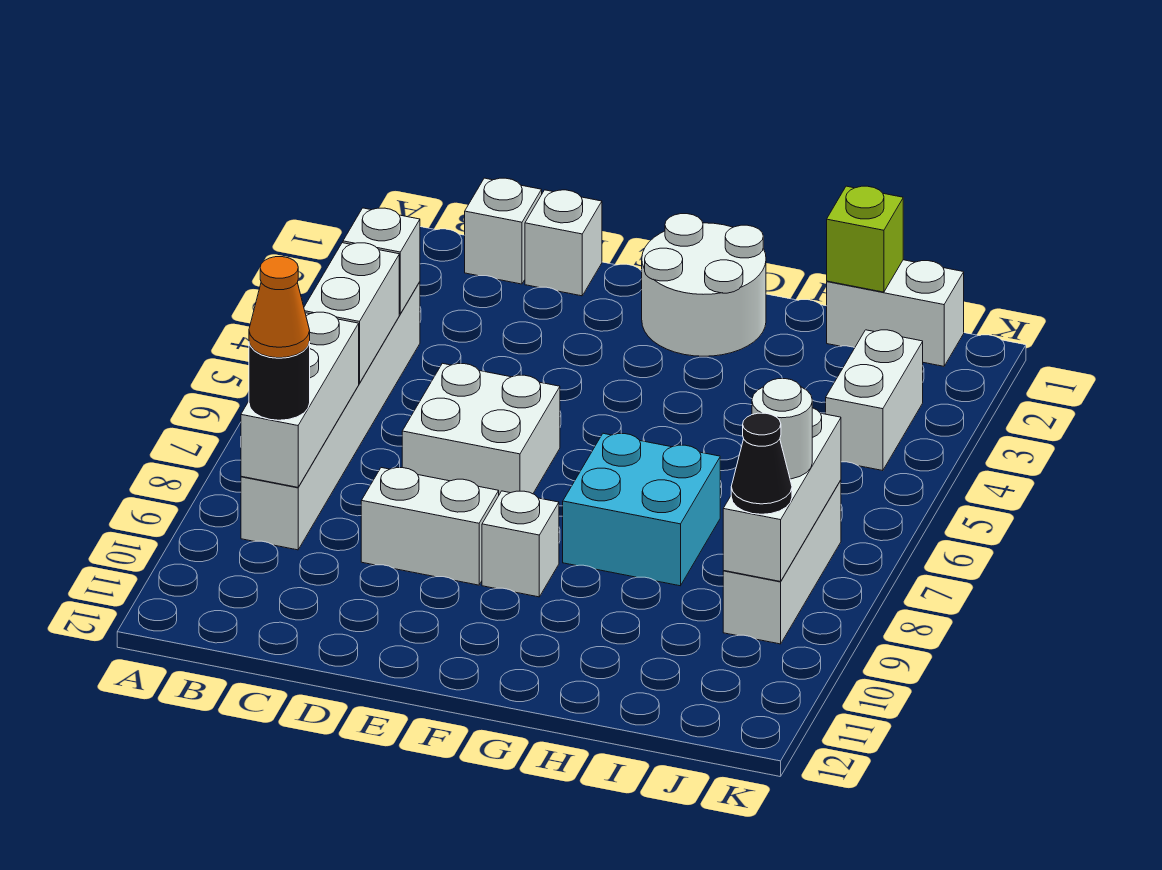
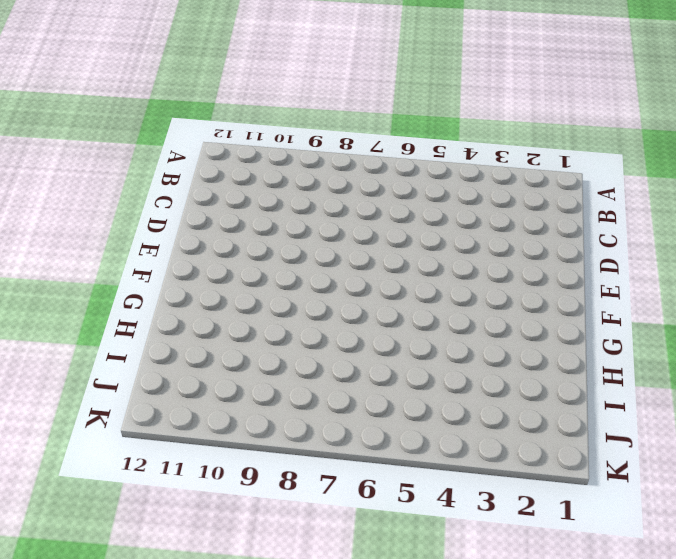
none -> white 1x6 brick [241,282,420,550]
none -> white 1x1 brick [465,178,542,284]
none -> white 1x1 brick [525,190,602,296]

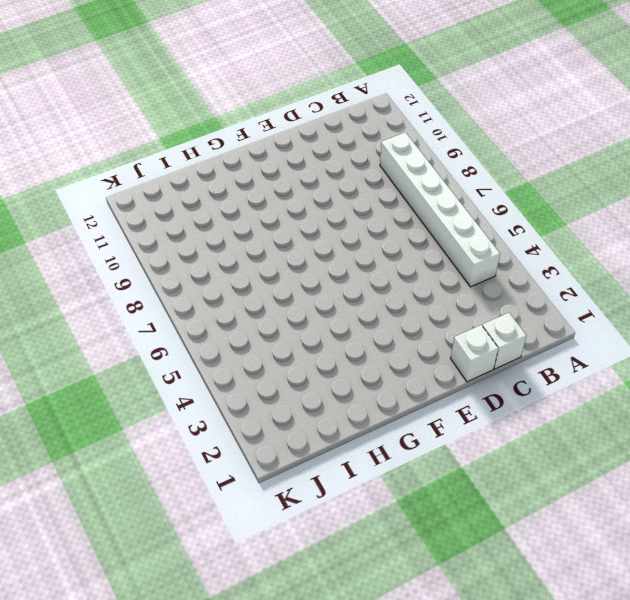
none -> white 2x2 brick [402,363,560,494]
none -> white 1x2 brick [361,468,499,585]
none -> white 2x2 round brick [642,214,766,356]

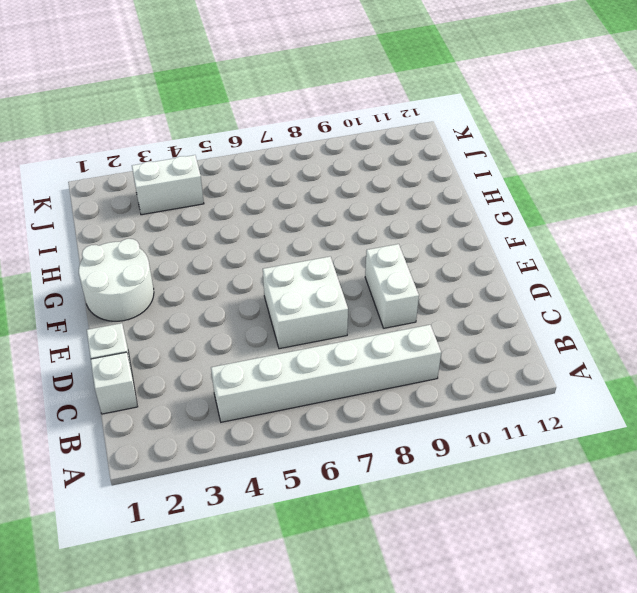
none -> white 1x1 brick [482,491,559,597]
none -> cyan 2x2 brick [563,433,720,586]
none -> white 1x2 brick [827,260,964,366]

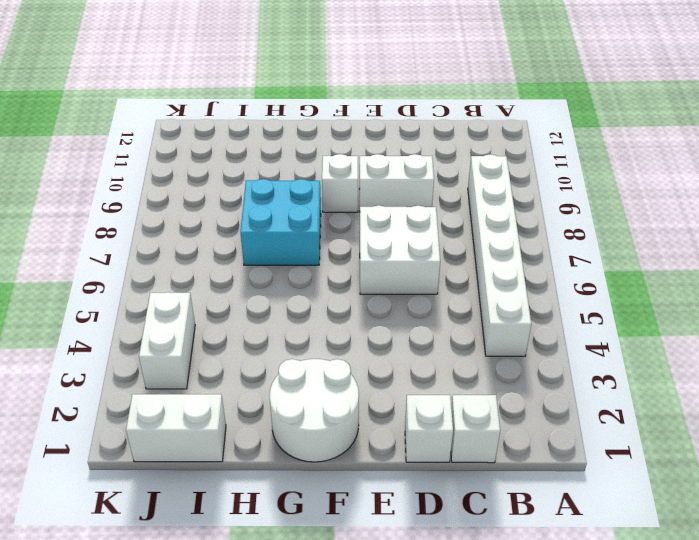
none -> white 1x3 brick [723,480,841,644]
none -> white 1x1 brick [343,208,420,314]
none -> white 1x2 brick [304,243,399,383]

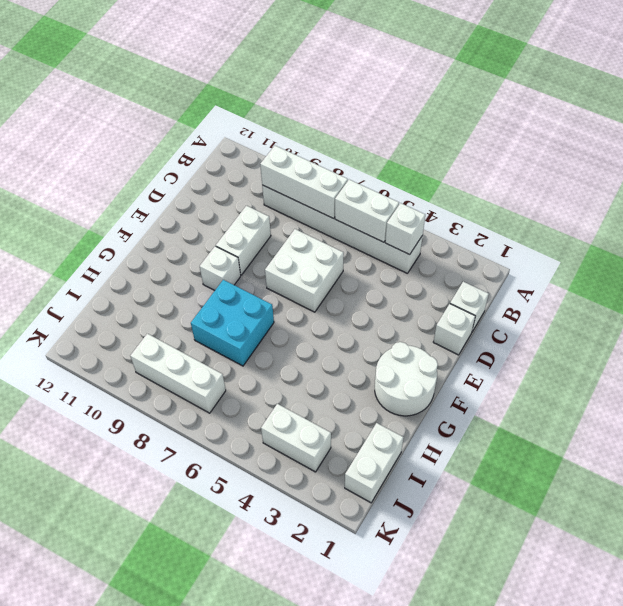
none -> lime 1x1 brick [827,186,903,292]
none -> white 1x3 brick [723,408,841,581]
none -> black 1x1 round brick [249,342,310,420]

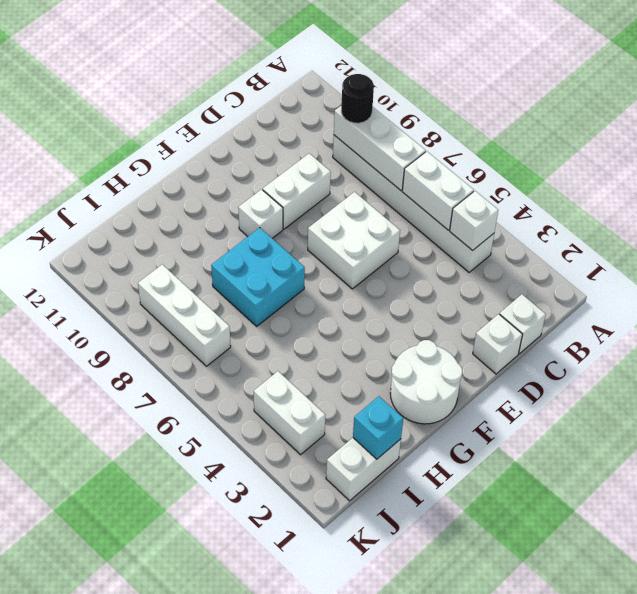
cyan 1x1 brick [353,396,403,459] -> lime 1x1 brick [827,186,903,292]
none -> white 1x3 brick [723,408,841,581]
none -> white 1x1 round brick [752,379,812,479]
none -> black 1x1 cone [731,413,792,514]

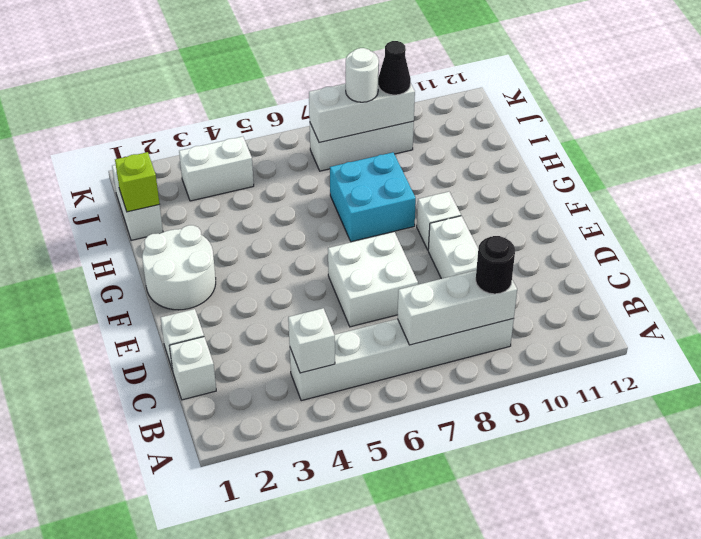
none -> white 1x2 brick [304,243,399,383]
none -> orange 1x1 cone [249,257,310,358]

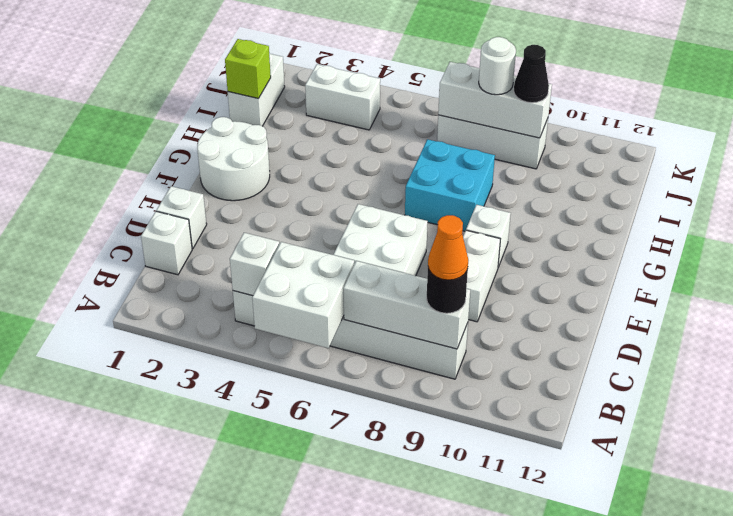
white 2x2 brick [252,242,354,348] -> white 1x2 brick [304,243,399,383]

